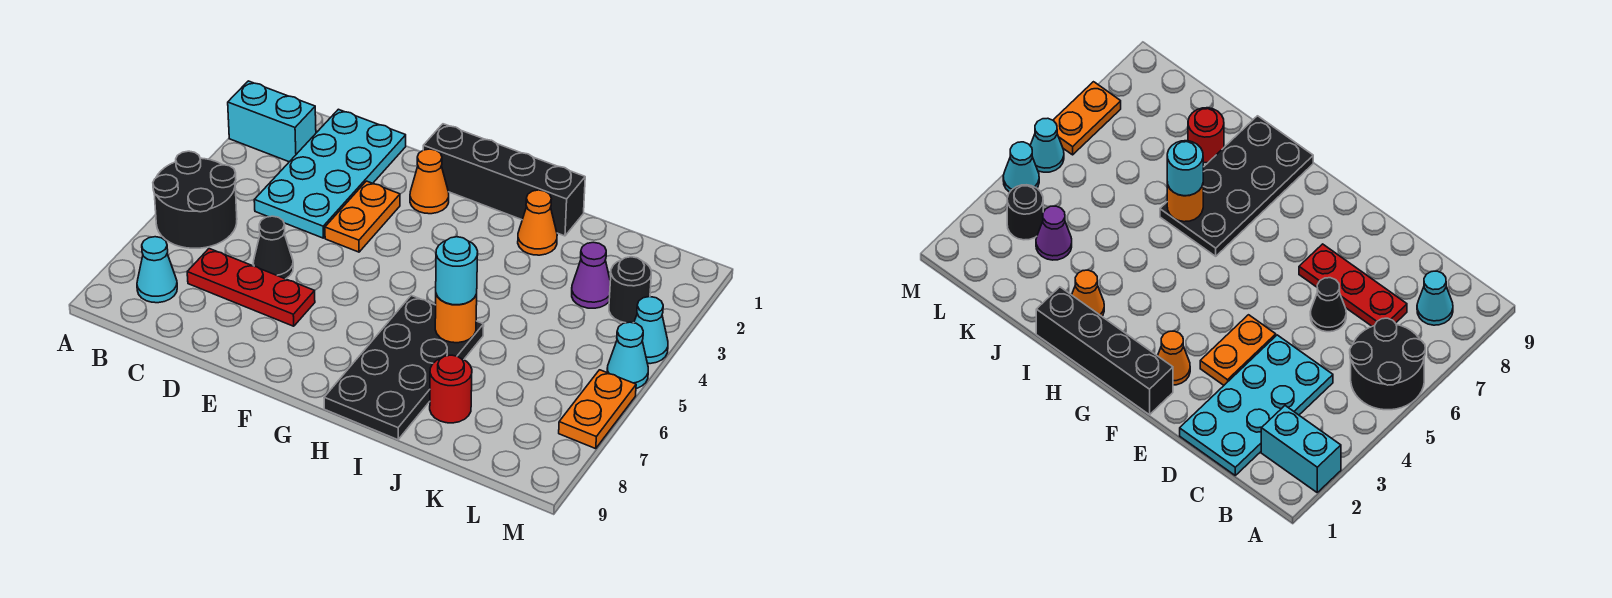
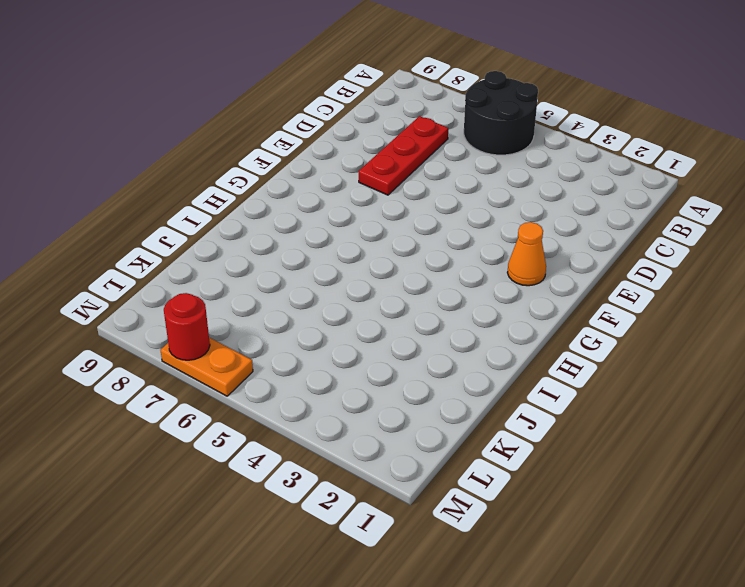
red 1x1 round brick [164,293,210,360] -> red 1x1 round brick moved to [430,355,472,423]
none -> cyan 1x2 brick [228,81,316,162]
none -> cyan 1x1 cone [137,237,177,303]
none -> cyan 2x4 plate [254,109,406,238]

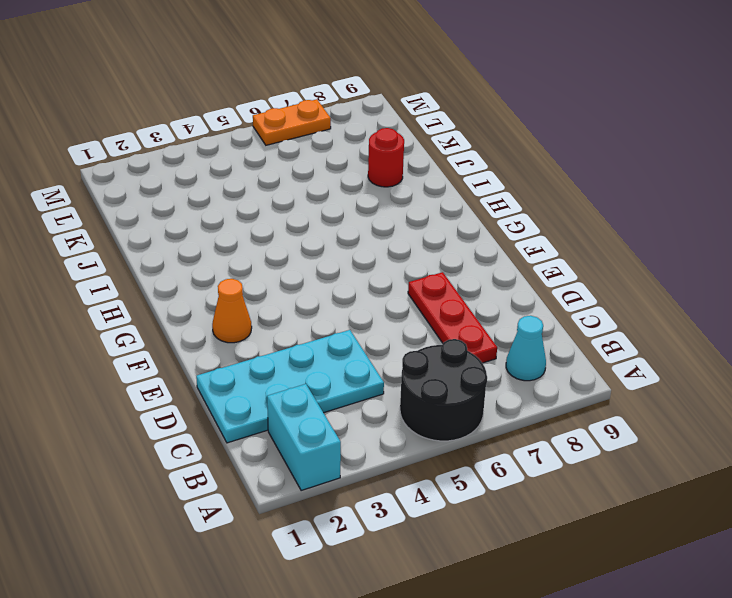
none -> black 1x1 cone [253,216,293,279]
none -> orange 1x2 plate [325,181,400,252]
none -> black 1x4 brick [423,124,585,236]

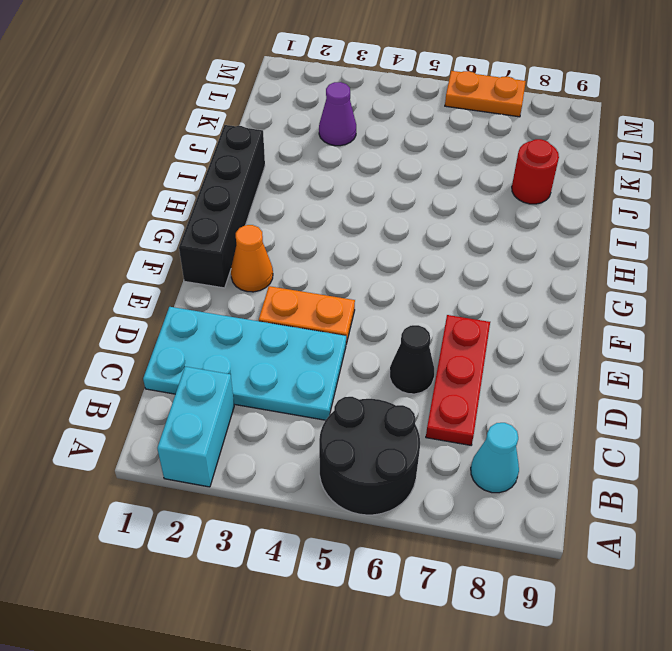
none -> black 2x4 plate [324,295,484,440]
none -> orange 1x1 cone [518,190,557,255]
none -> black 1x1 round brick [609,257,651,323]

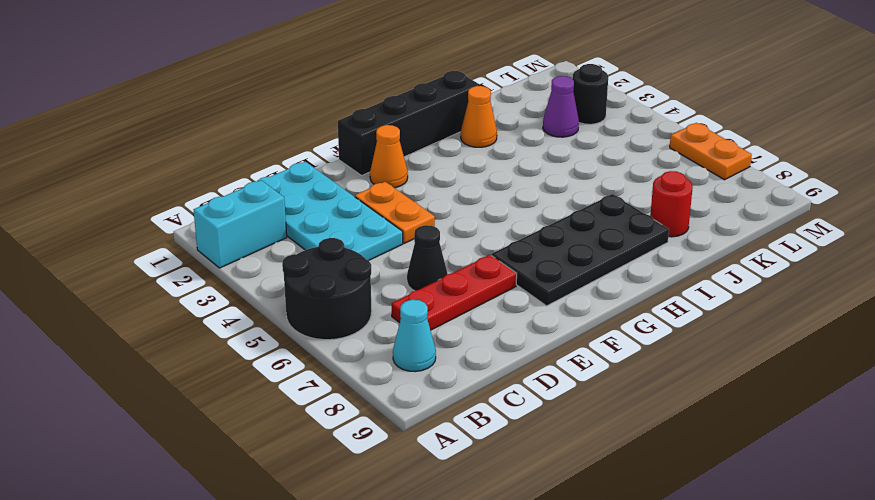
black 2x4 plate [491,194,669,306] -> black 2x4 plate turned to [324,295,484,440]
none -> cyan 1x1 cone [634,297,668,364]
none -> cyan 1x1 cone [607,322,648,389]
none -> orange 1x1 round brick [435,294,477,343]

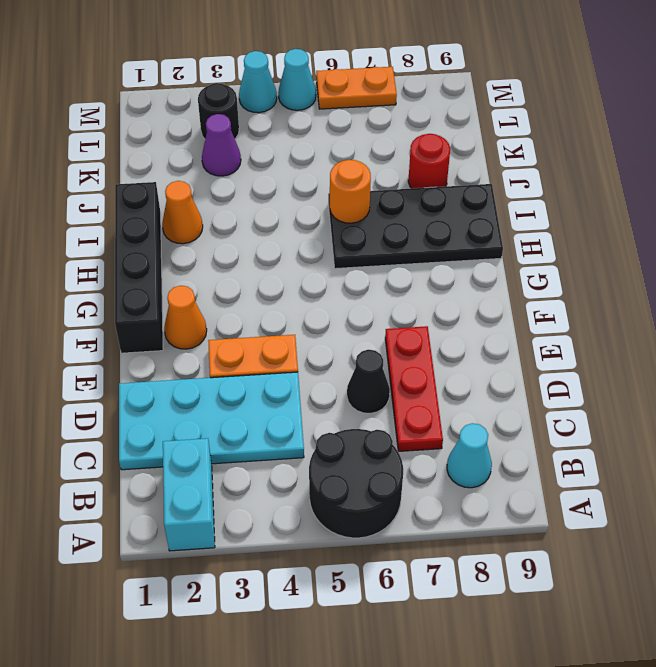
none -> cyan 1x1 round brick [436,237,478,305]

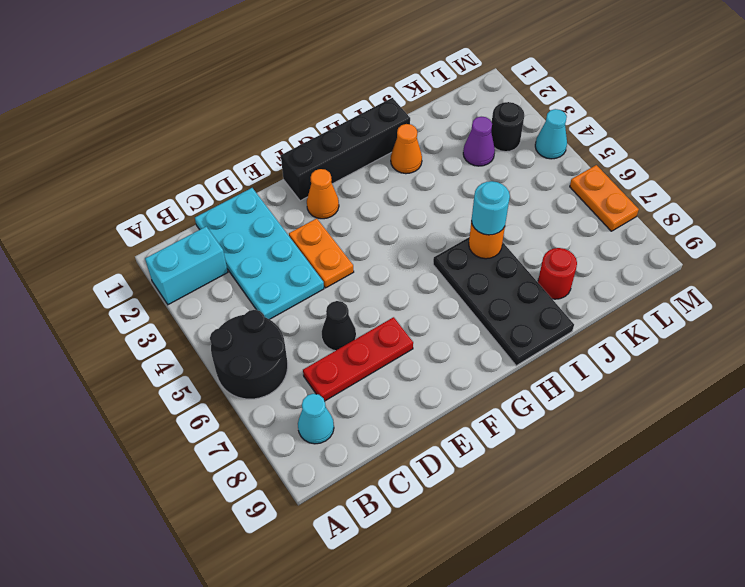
none -> cyan 1x1 cone [607,322,648,389]

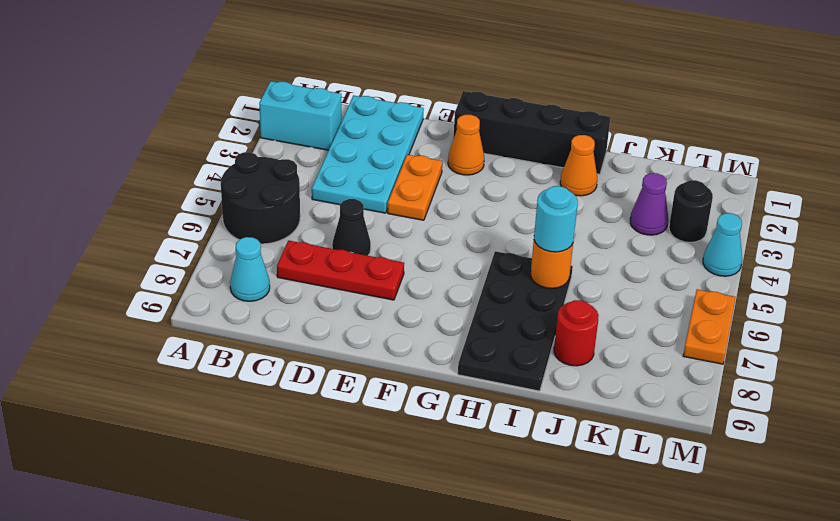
none -> cyan 1x1 cone [607,322,648,389]

